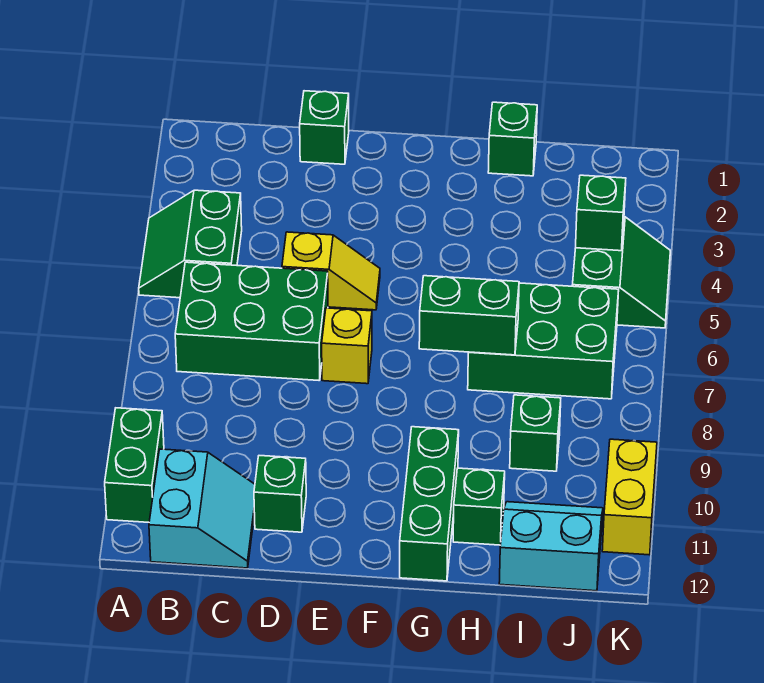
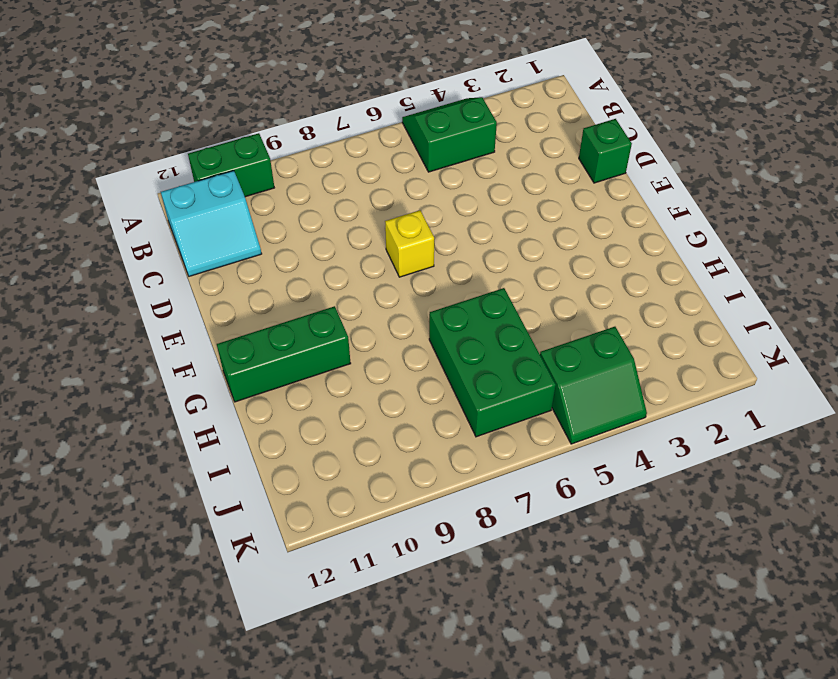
none -> green 2x3 brick [175,262,328,380]
none -> yellow 1x2 slope [282,232,380,310]
none -> green 1x1 brick [254,456,306,532]

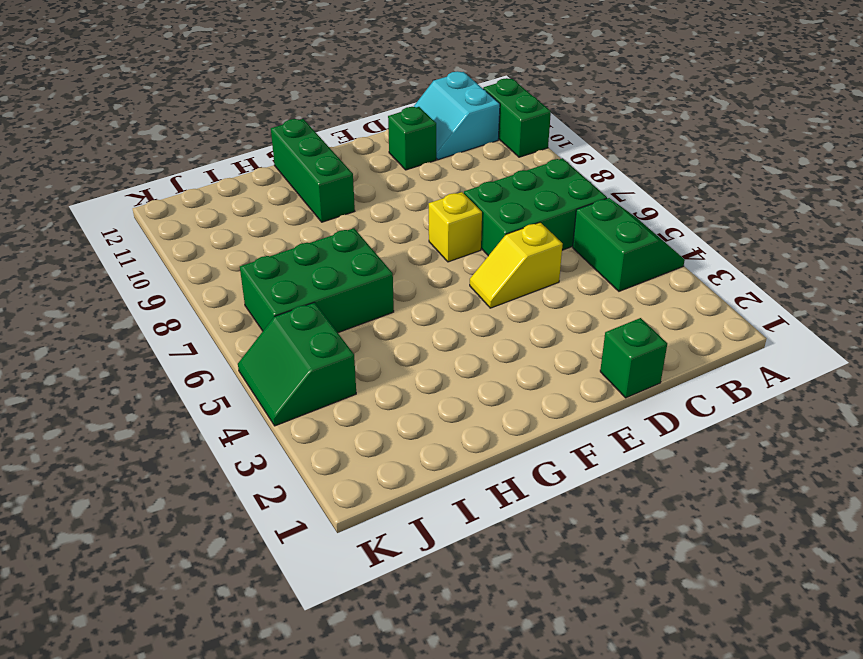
none -> green 1x1 brick [488,102,537,176]
none -> green 1x1 brick [453,468,505,545]
none -> green 1x1 brick [510,395,561,471]

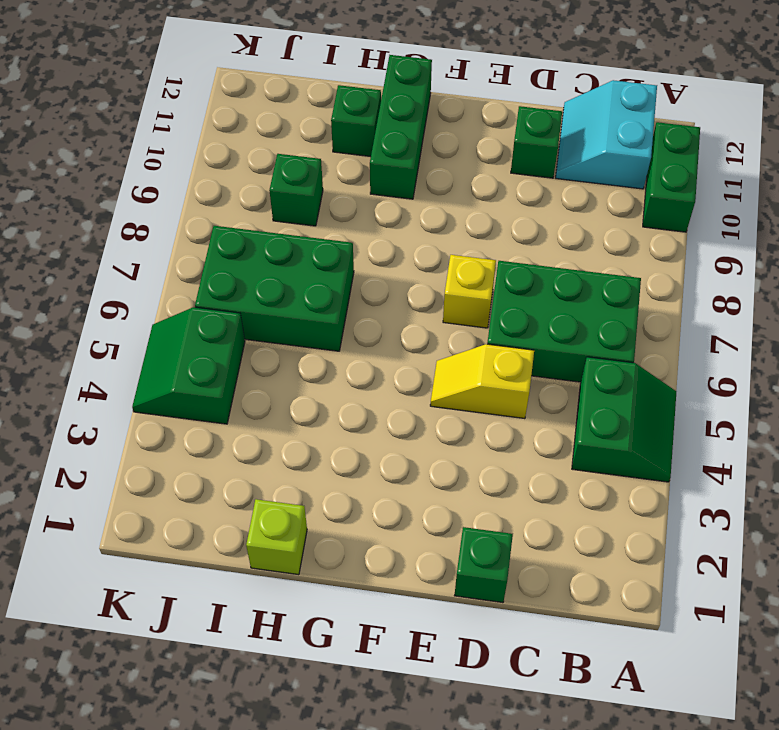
lime 1x1 brick [246,499,307,575] -> green 1x1 brick [488,102,537,176]
none -> cyan 2x2 slope [499,502,603,591]
none -> yellow 1x2 brick [602,439,657,555]
none -> green 1x2 brick [419,276,519,355]

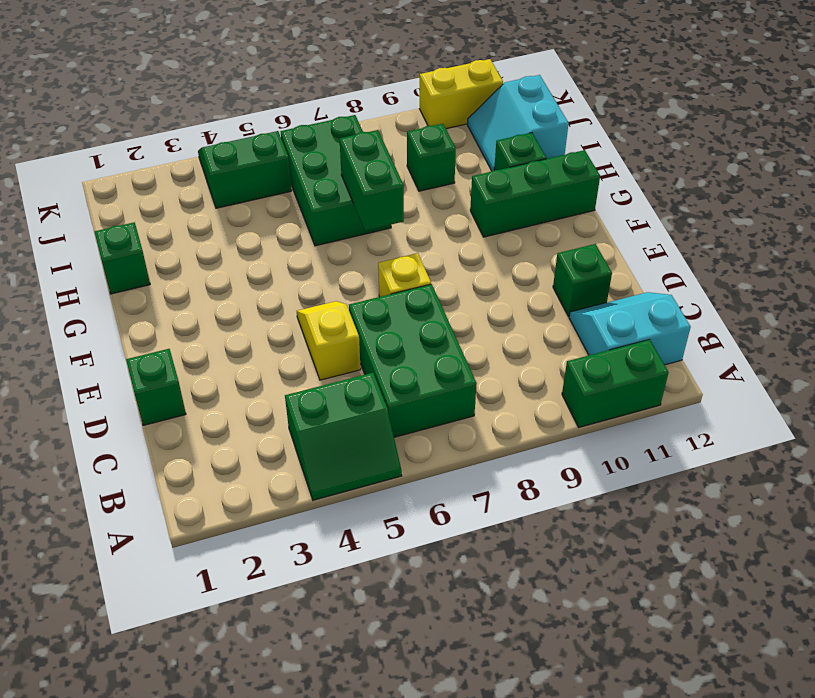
none -> green 1x1 brick [576,175,626,251]

